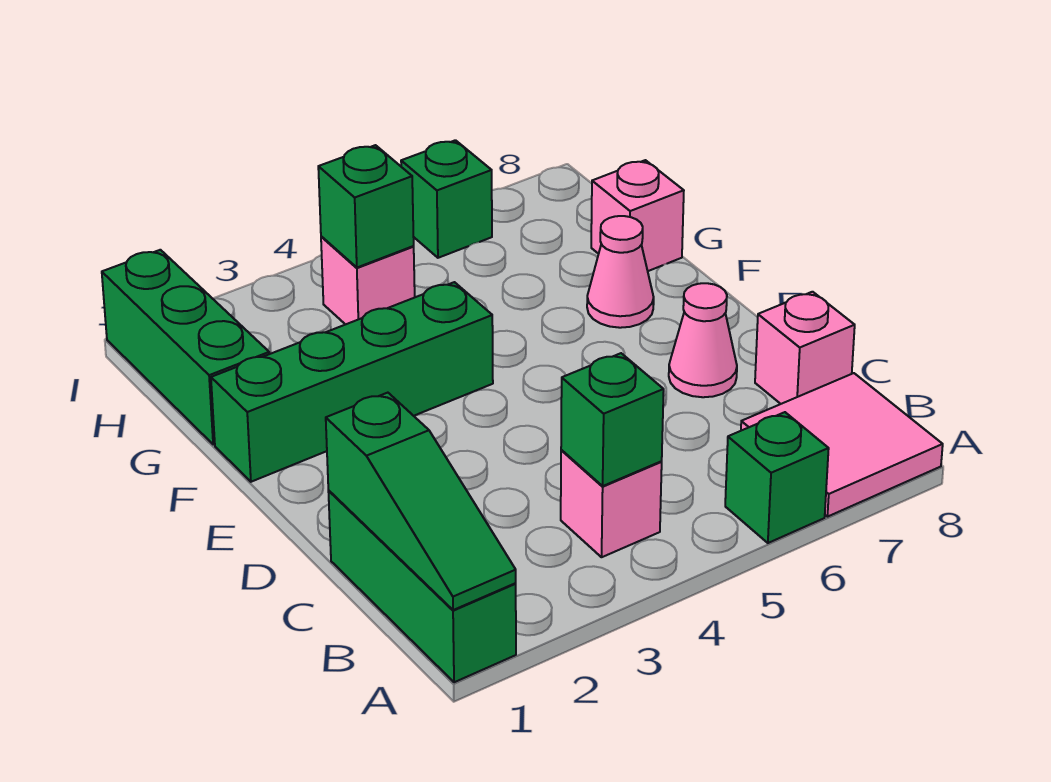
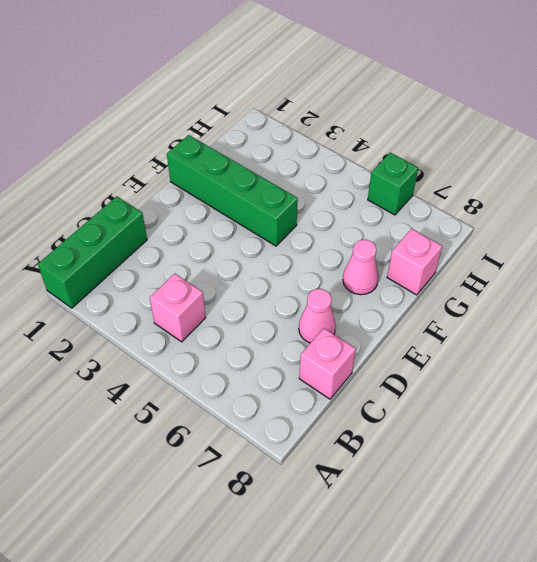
none -> green 1x1 brick [725,412,829,543]
none -> pink 2x2 tile [741,373,943,517]
none -> green 1x3 brick [102,250,269,444]

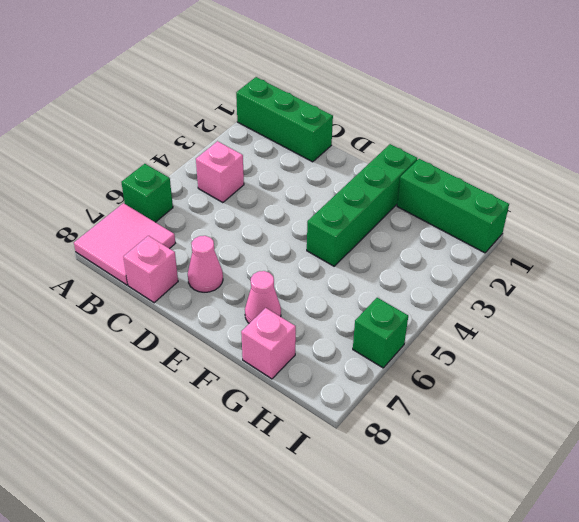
none -> pink 1x1 brick [321,236,415,325]
none -> green 1x3 slope [326,393,516,610]
none -> green 1x1 brick [561,353,664,486]

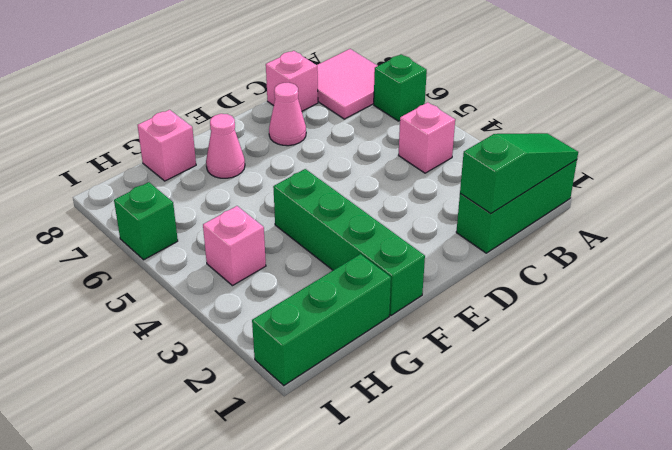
none -> green 1x1 brick [561,353,664,486]
none -> green 1x1 brick [318,145,414,267]

